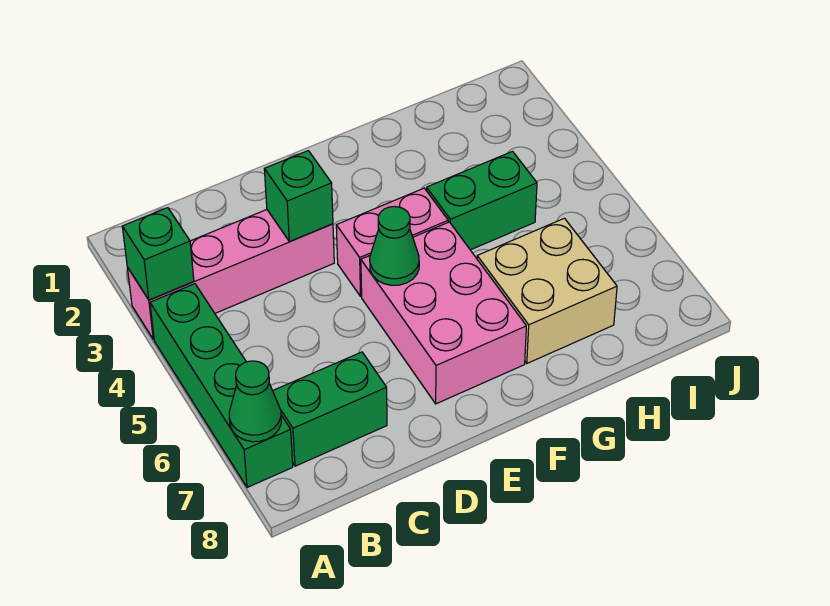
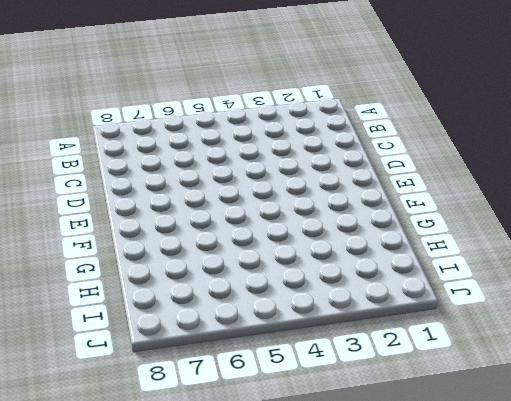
none -> pink 1x4 brick [127,209,334,339]
none -> green 1x4 brick [150,284,293,488]

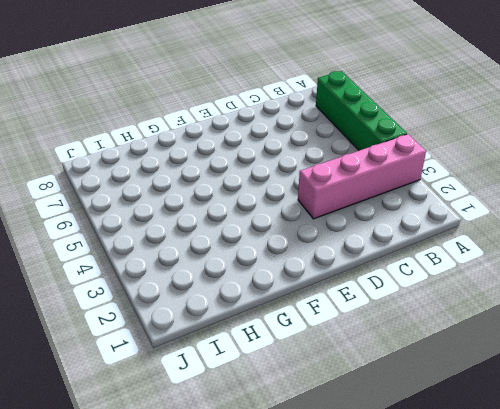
none -> green 1x2 brick [273,352,387,466]
none -> pink 1x2 brick [336,188,448,296]

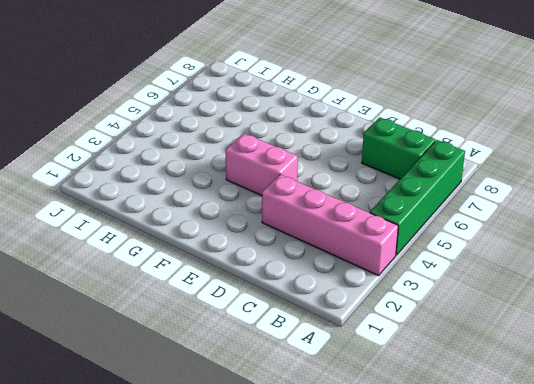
none -> pink 2x3 brick [361,222,526,404]
none -> green 1x2 brick [427,152,537,250]

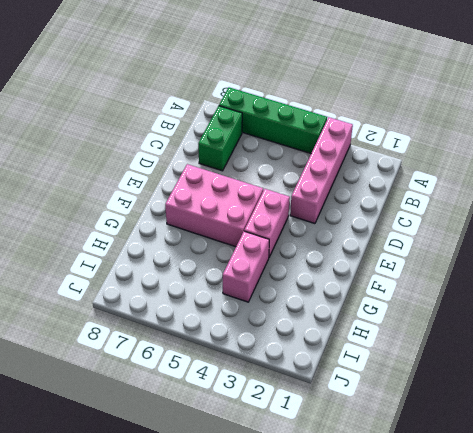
pink 1x2 brick [223,231,269,302] -> green 1x2 brick [427,152,537,250]
none -> tan 2x2 brick [477,218,617,363]
none -> green 1x1 brick [122,208,194,300]

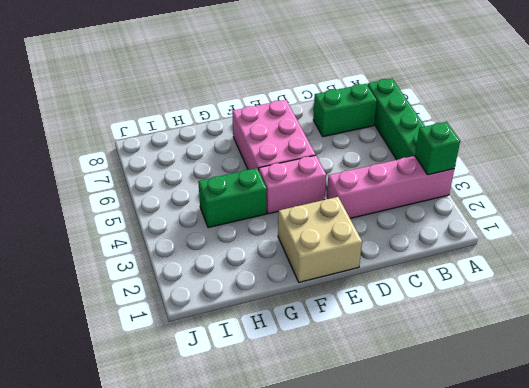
tan 2x2 brick [278,197,362,282] -> tan 2x2 brick moved to [477,218,617,363]
none -> green 1x1 cone [229,361,281,442]
none -> green 1x1 brick [264,151,333,242]

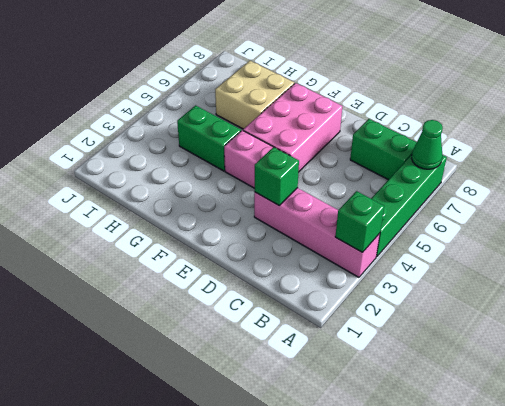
none -> green 1x1 cone [370,206,419,285]

